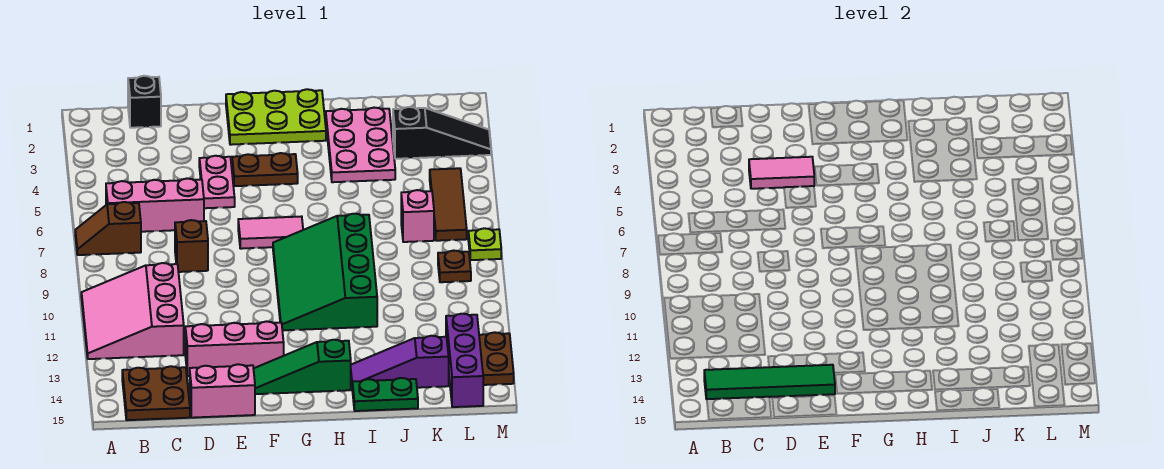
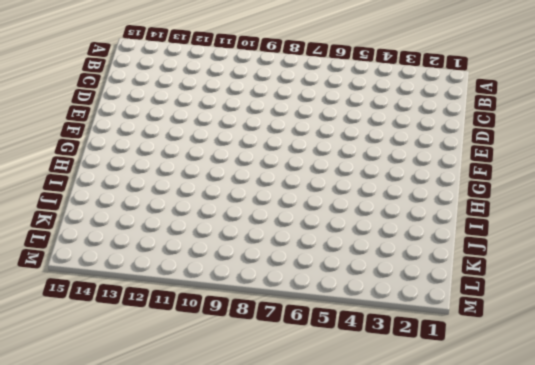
none -> brown 1x2 slope [75,202,141,255]
none -> pink 3x3 slope [81,263,184,359]
none -> pink 1x3 brick [106,179,204,232]

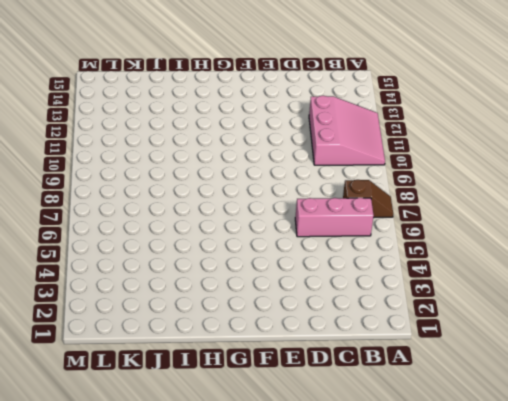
none -> brown 2x2 plate [122,366,190,420]
none -> black 1x1 brick [128,76,161,128]
none -> brown 1x1 brick [175,220,208,272]

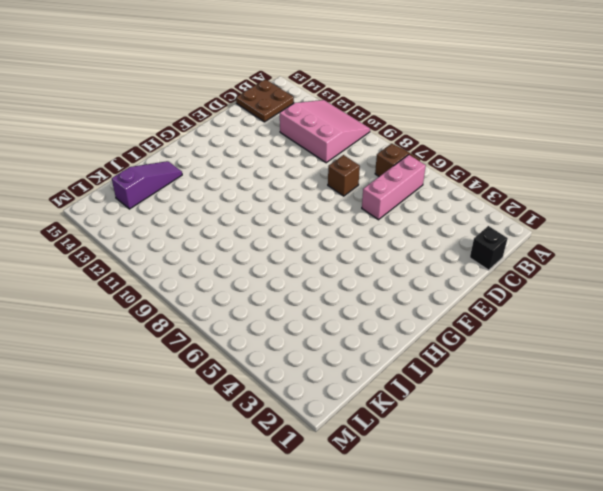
none -> pink 1x3 brick [185,321,284,376]
none -> pink 1x2 brick [190,364,255,418]
none -> pink 1x2 plate [199,156,235,208]

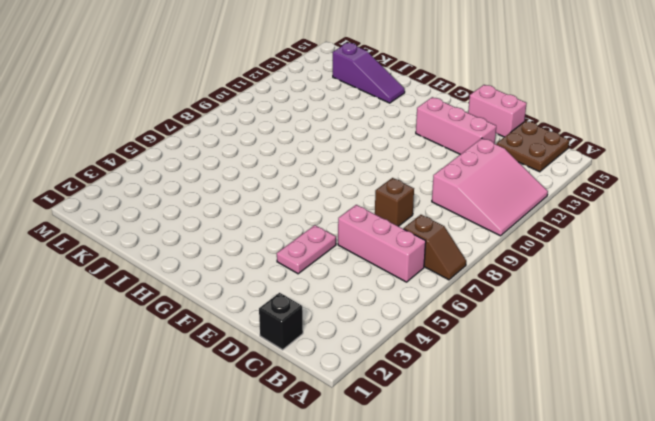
none -> lime 2x3 plate [226,89,326,145]
none -> brown 1x2 plate [232,153,298,186]
none -> pink 1x2 tile [238,216,303,249]

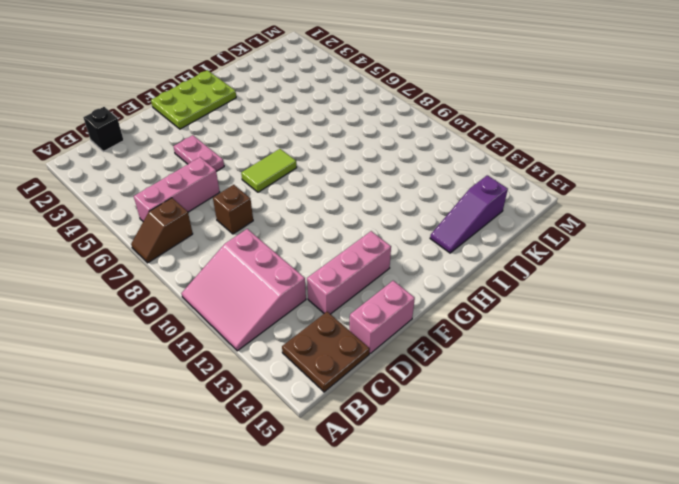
lime 1x2 tile [241,149,297,192] -> pink 1x2 tile [238,216,303,249]
none -> brown 1x2 plate [232,153,298,186]
none -> green 1x3 slope [254,340,351,394]
none -> green 3x4 slope [273,214,377,330]

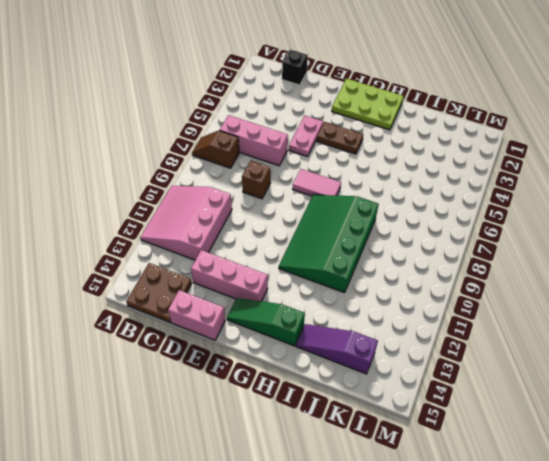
none -> pink 2x3 plate [326,108,395,182]
none -> green 1x2 plate [352,378,418,411]
none -> black 1x3 slope [393,107,491,159]

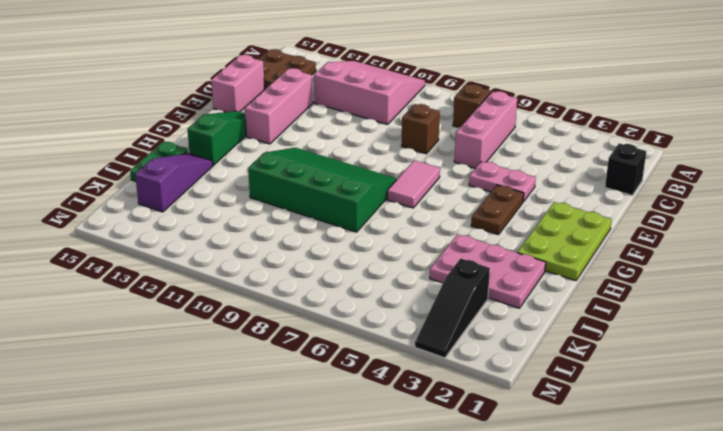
none -> pink 1x1 brick [401,190,434,242]
none -> brown 1x3 tile [430,168,467,241]
none -> brown 1x1 plate [438,251,471,282]

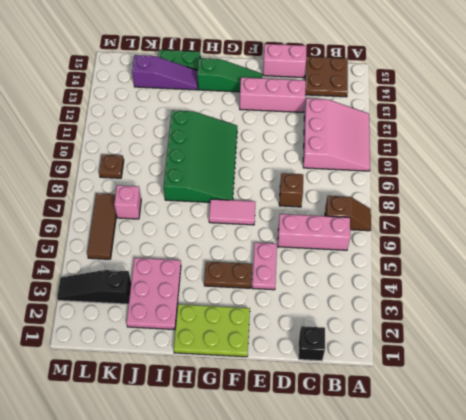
none -> purple 1x3 brick [446,314,483,407]
none -> lime 1x1 plate [468,228,501,260]
none -> brown 1x2 plate [479,332,514,385]

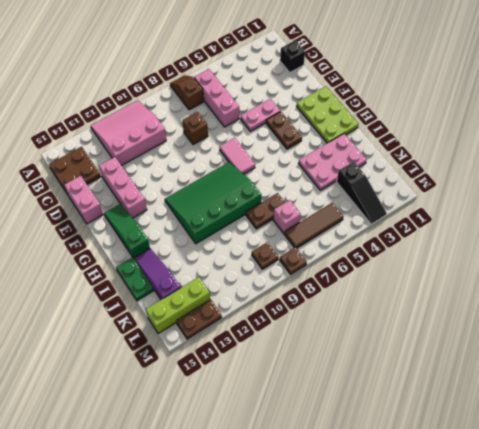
brown 1x2 plate [246,193,285,229] -> none
lime 1x3 brick [146,277,210,334] -> purple 1x3 brick [446,314,483,407]
brown 1x1 plate [280,247,307,274] -> lime 1x1 plate [468,228,501,260]
none -> green 1x4 tile [704,365,835,399]
none -> pink 1x2 tile [749,157,814,189]

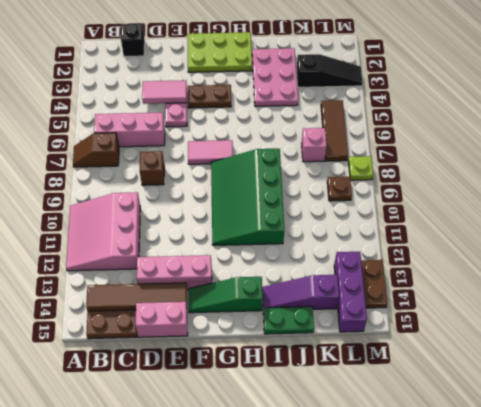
brown 1x4 tile [86,283,187,311] -> green 1x4 tile [704,365,835,399]

